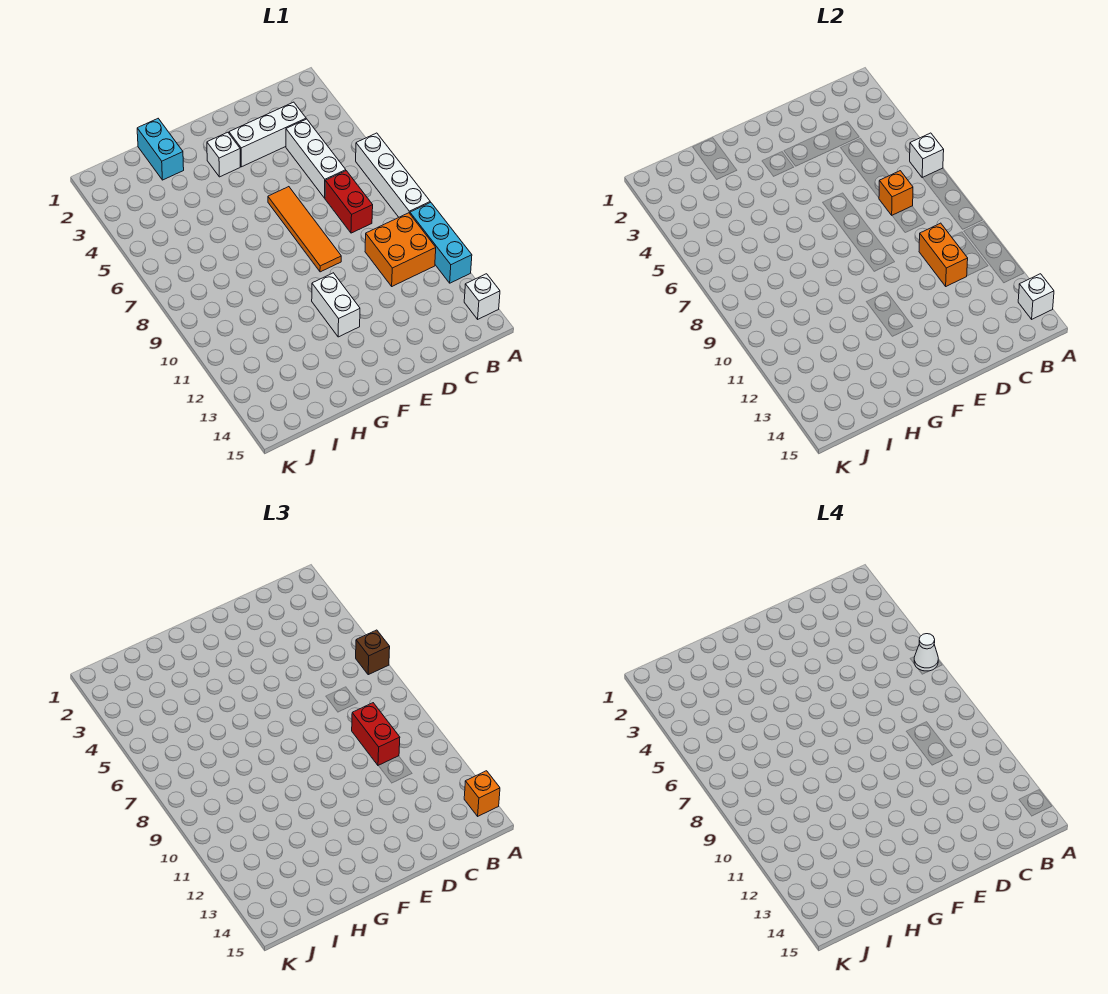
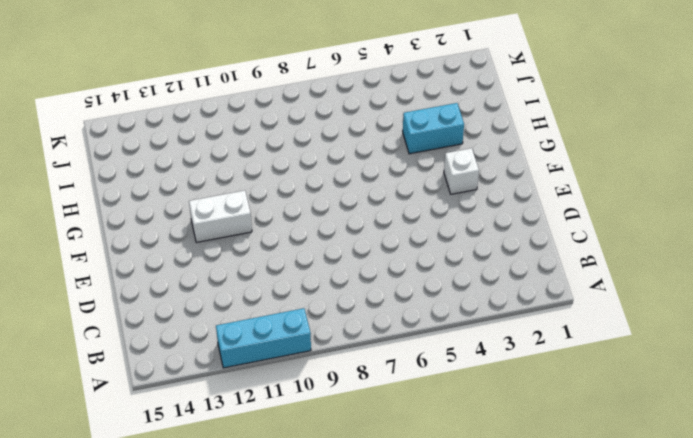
cyan 1x2 brick [403,103,464,154] -> cyan 1x2 brick moved to [137,119,184,180]
none -> white 1x4 brick [356,133,430,217]
none -> white 1x1 brick [464,274,500,319]
none -> orange 2x2 brick [365,213,436,286]

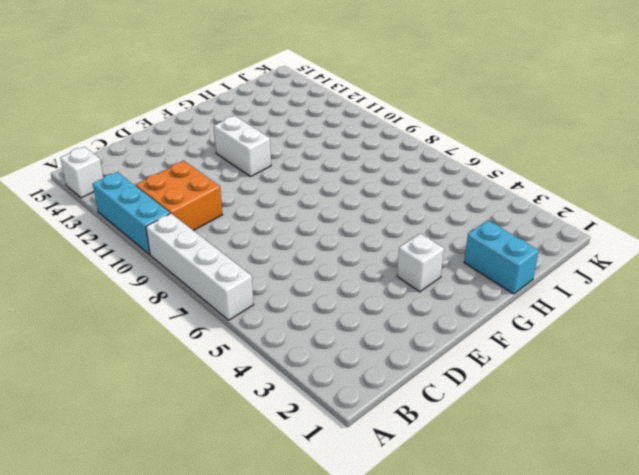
none -> white 1x3 brick [229,102,306,167]
none -> white 1x3 brick [286,119,346,198]
none -> red 1x2 brick [325,171,373,233]

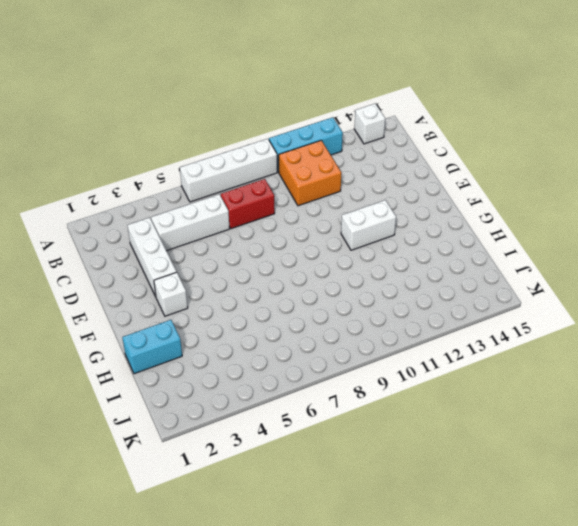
none -> orange 1x4 tile [268,187,341,272]
none -> white 1x1 brick [910,133,944,178]
none -> white 1x1 brick [1018,274,1054,319]

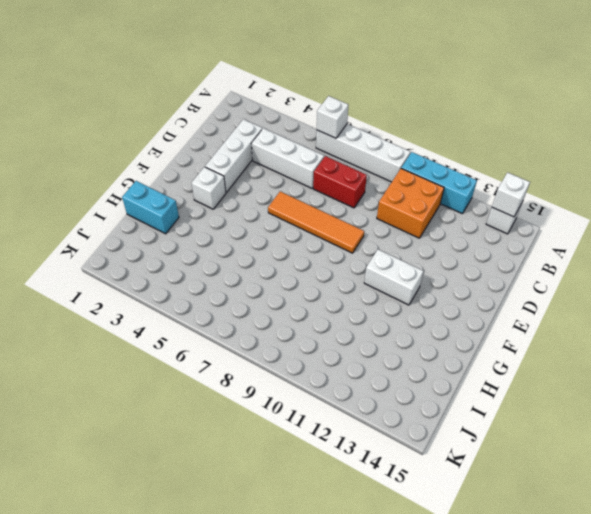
none -> orange 1x1 brick [879,171,913,215]
none -> orange 1x2 brick [919,223,968,286]
none -> brown 1x1 brick [356,630,390,675]

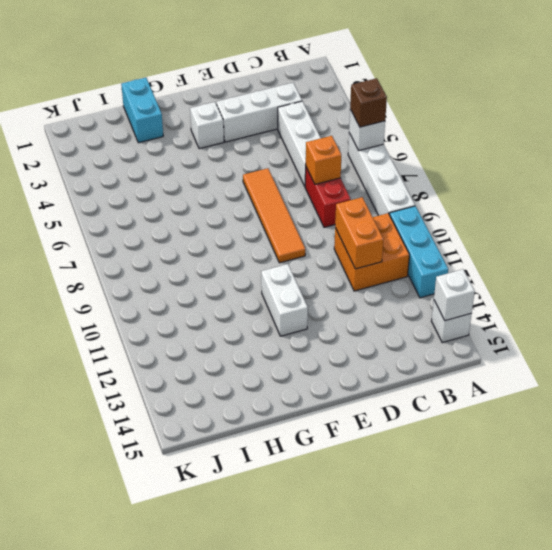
none -> orange 1x1 brick [464,771,500,816]
none -> red 1x2 brick [352,703,400,766]
none -> white 1x1 cone [914,634,938,671]

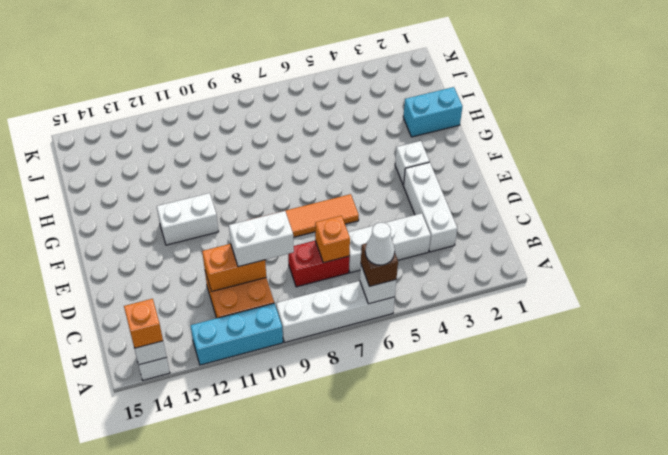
white 1x2 brick [229,211,294,267] -> red 1x2 brick [352,703,400,766]

